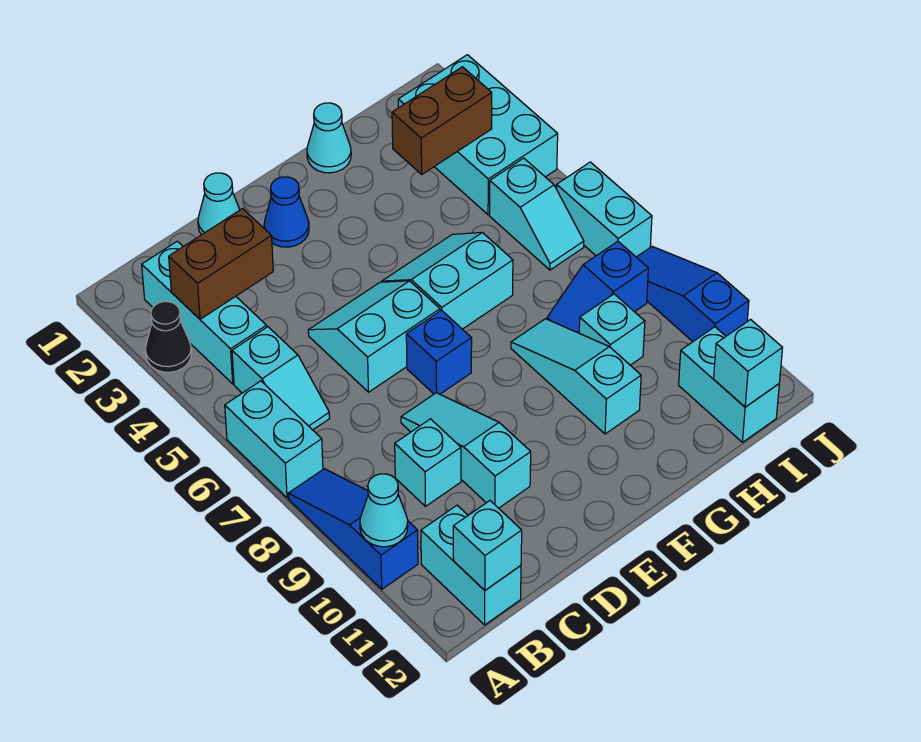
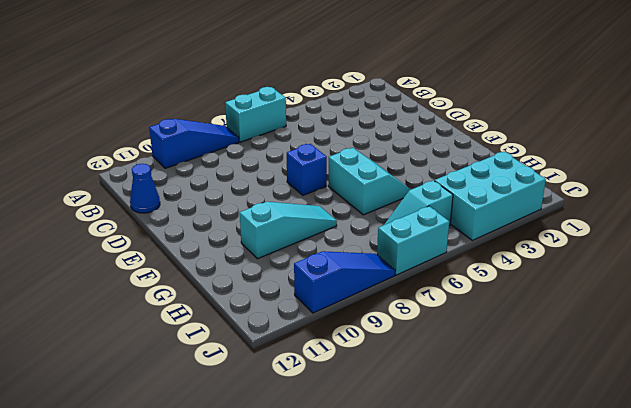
blue 1x1 cone [130,164,160,213] -> blue 1x1 cone moved to [264,177,309,247]
none -> black 1x1 cone [145,302,191,372]
none -> cyan 1x3 brick [142,241,267,384]
none -> cyan 1x2 slope [232,327,330,430]

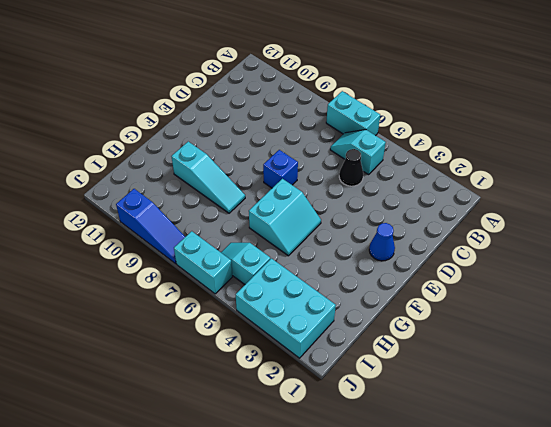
black 1x1 cone [339,149,363,186] -> black 1x1 cone moved to [145,302,191,372]
none -> blue 1x3 slope [288,469,418,589]
none -> cyan 1x3 brick [142,241,267,384]
none -> cyan 1x2 brick [421,505,521,625]

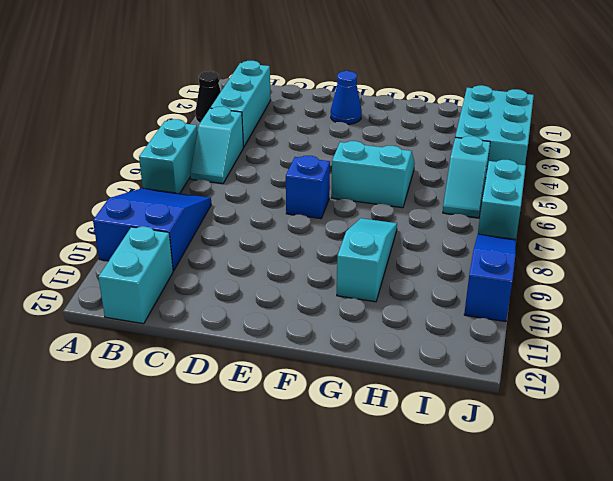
blue 2x3 slope [93,188,211,271] -> blue 1x3 slope [288,469,418,589]
none -> cyan 1x1 brick [395,419,461,506]
none -> cyan 1x1 cone [198,173,240,235]
none -> cyan 2x2 slope [308,281,440,392]

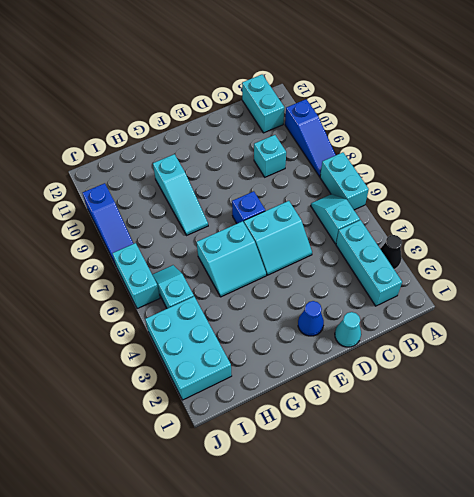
none -> cyan 1x3 slope [401,393,531,508]
none -> cyan 1x1 cone [307,103,351,173]
none -> blue 1x2 slope [547,241,648,333]

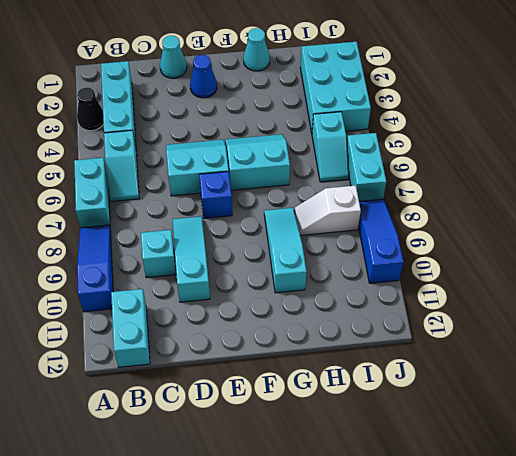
white 1x2 slope [294,186,361,235] -> blue 1x2 slope [547,241,648,333]
none -> cyan 1x1 brick [579,294,645,365]
none -> cyan 1x2 brick [679,327,779,442]
none -> cyan 1x1 cone [360,474,408,547]

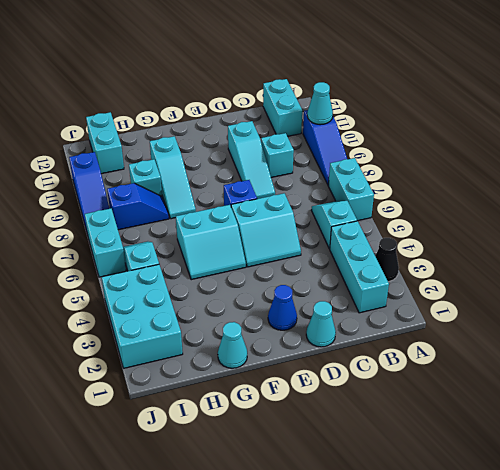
none -> brown 1x2 brick [169,209,273,319]
none -> cyan 1x1 brick [453,501,522,590]
none -> brown 1x2 brick [392,67,492,174]

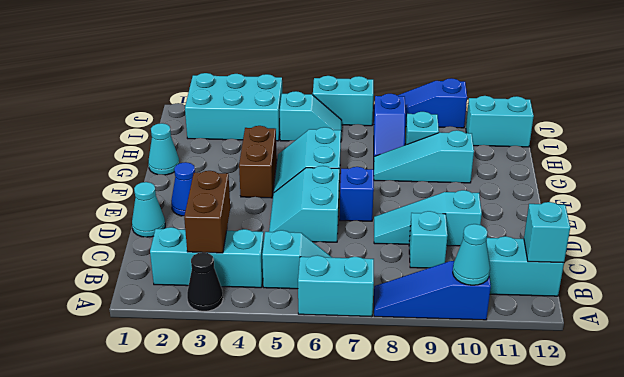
brown 1x2 brick [239,126,277,198] -> brown 1x2 brick moved to [392,67,492,174]
none -> cyan 1x1 brick [714,320,782,407]

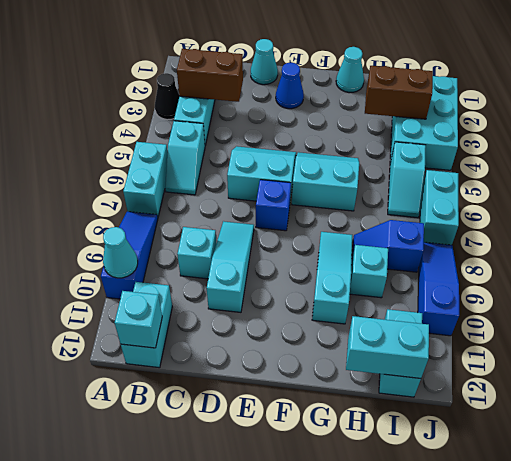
cyan 1x2 brick [346,316,429,378] -> cyan 1x1 brick [714,320,782,407]

